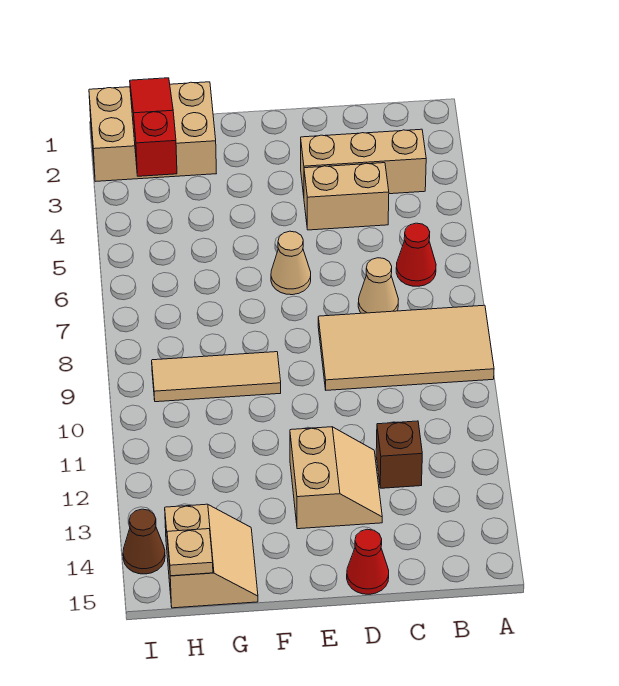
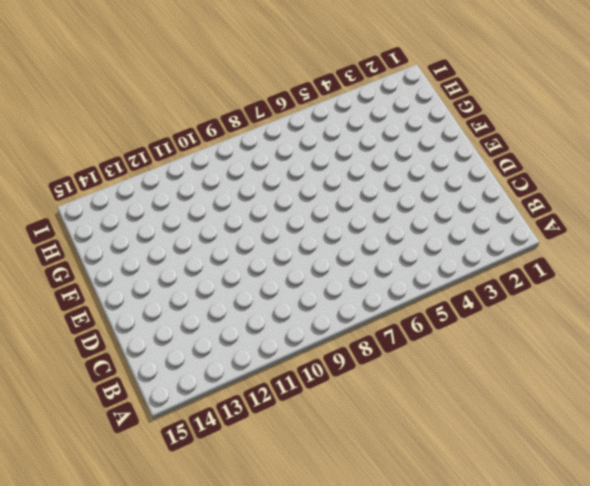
none -> tan 2x4 tile [318,305,494,390]
none -> tan 1x3 brick [301,129,426,195]
none -> red 1x1 cone [396,223,436,286]

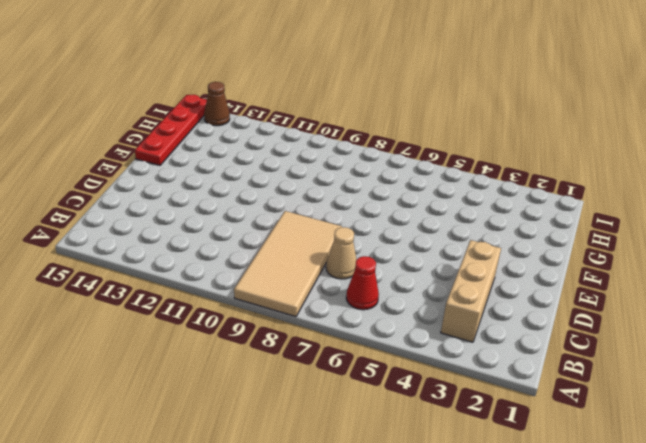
red 1x4 plate [135,95,207,165] -> tan 2x2 slope [165,504,258,608]
none -> tan 1x2 brick [304,163,389,230]
none -> brown 1x1 brick [376,421,422,488]
none -> tan 2x2 slope [290,427,382,529]

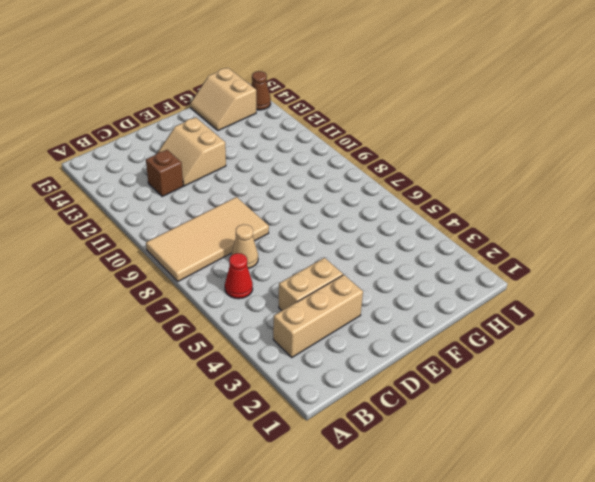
none -> red 1x1 cone [347,529,389,594]
none -> tan 1x1 cone [271,231,311,295]
none -> tan 1x3 tile [152,352,281,402]

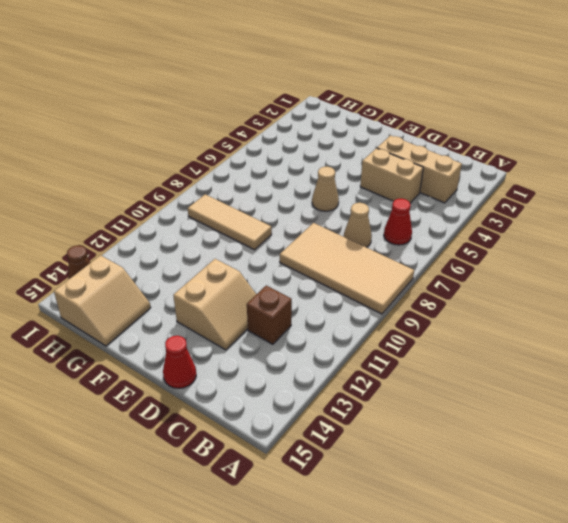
none -> tan 2x3 brick [89,82,216,181]
none -> red 1x3 slope [130,78,177,176]
none -> tan 1x1 plate [167,529,213,576]

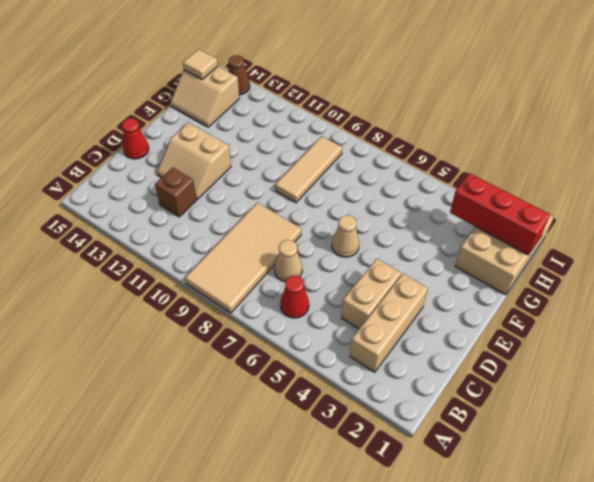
red 1x3 brick [450,173,550,255] -> red 1x3 slope [130,78,177,176]
tan 1x1 tile [183,49,218,79] -> tan 1x1 plate [167,529,213,576]

